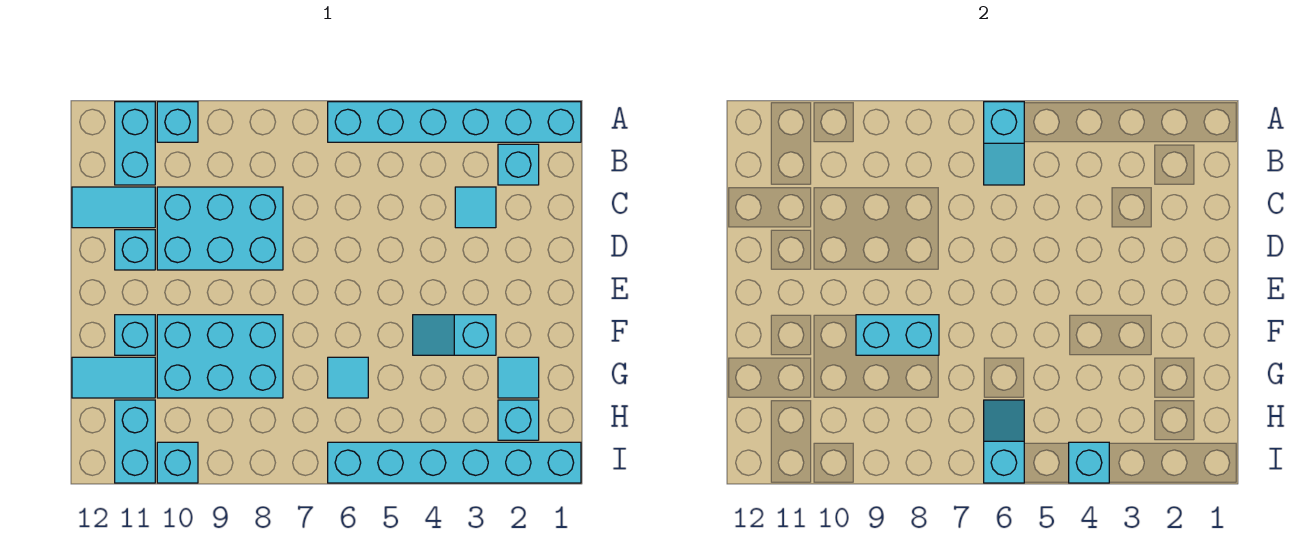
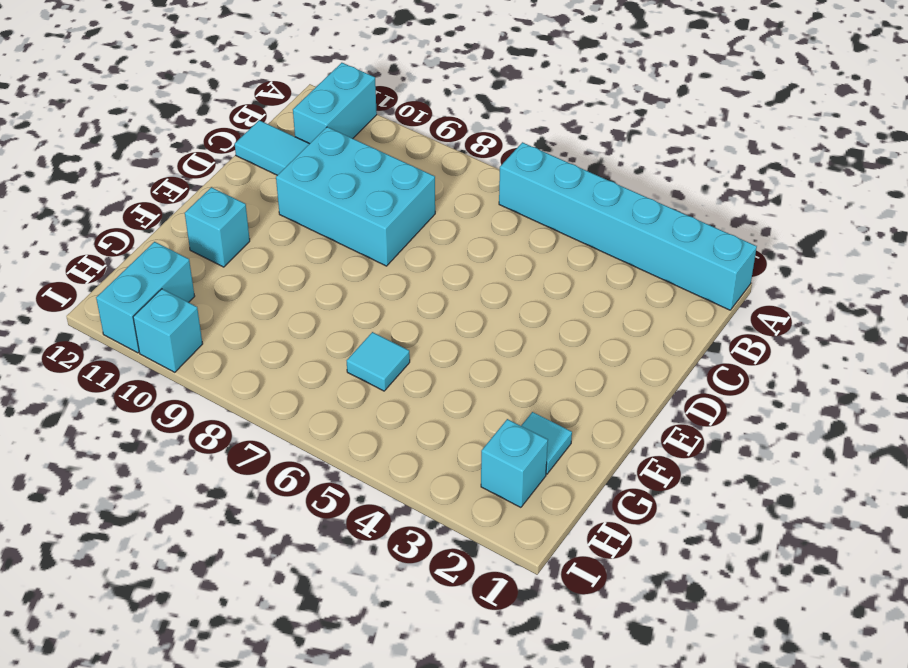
none -> cyan 1x1 brick [157,102,198,142]
none -> cyan 1x1 brick [498,144,539,185]
none -> cyan 1x1 tile [455,187,496,228]

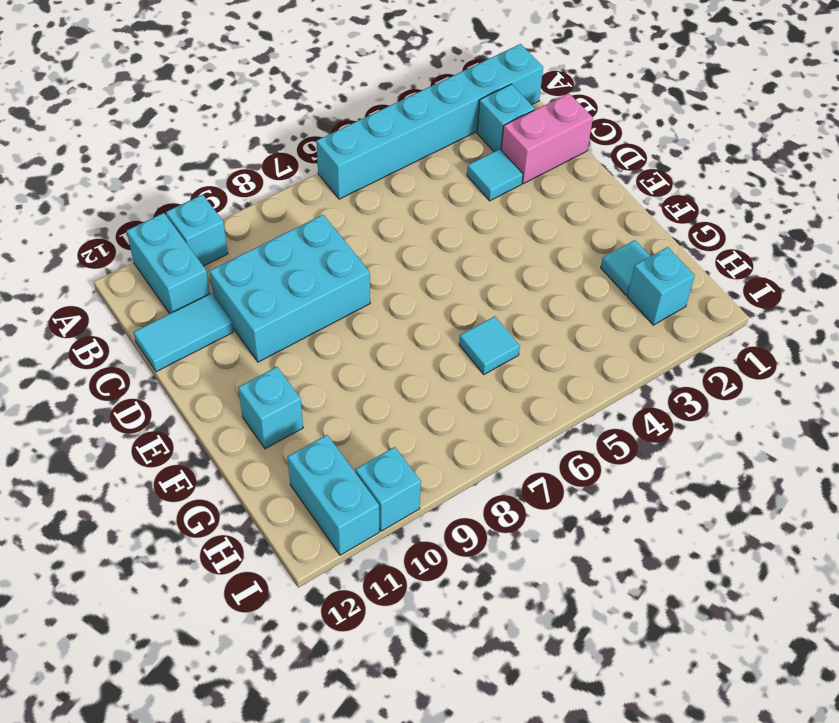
pink 1x2 brick [501,93,593,184] -> none
none -> cyan 1x1 brick [115,230,155,270]
none -> cyan 1x2 slope [413,315,496,355]
none -> cyan 2x3 brick [157,315,283,398]

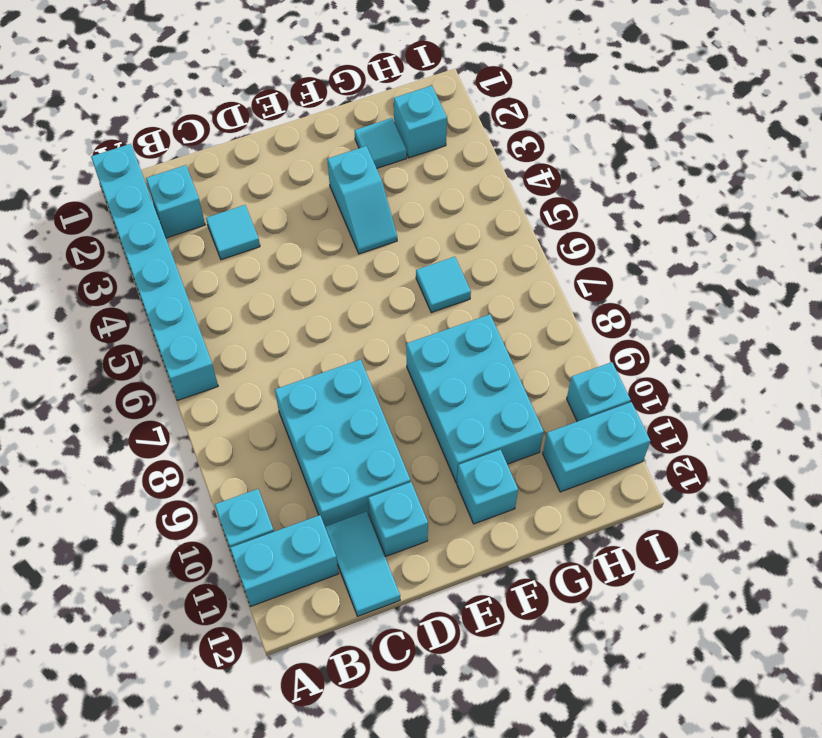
none -> cyan 1x2 tile [72,357,155,398]
none -> cyan 1x6 brick [328,442,581,483]
none -> cyan 1x2 slope [984,102,1024,185]

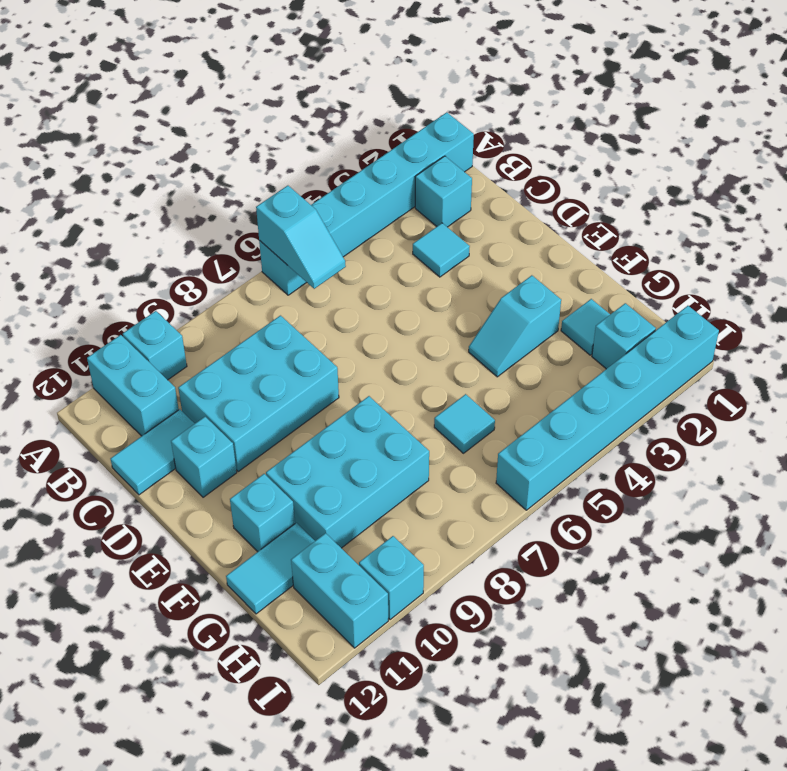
none -> cyan 1x2 brick [856,315,939,355]
none -> cyan 1x2 slope [984,400,1024,483]
none -> cyan 1x1 brick [1069,442,1109,483]

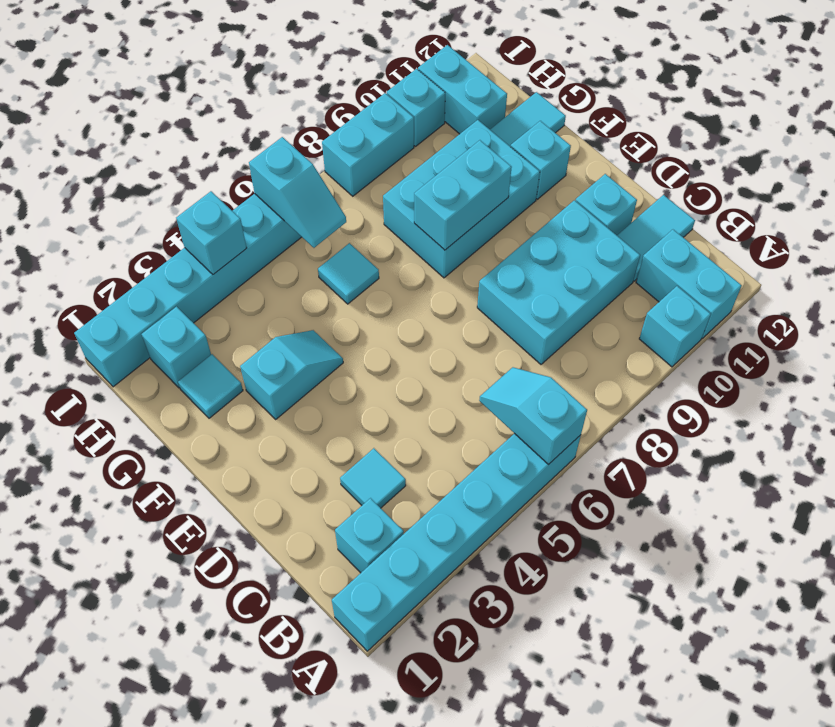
cyan 1x2 brick [322,93,414,196] -> none

